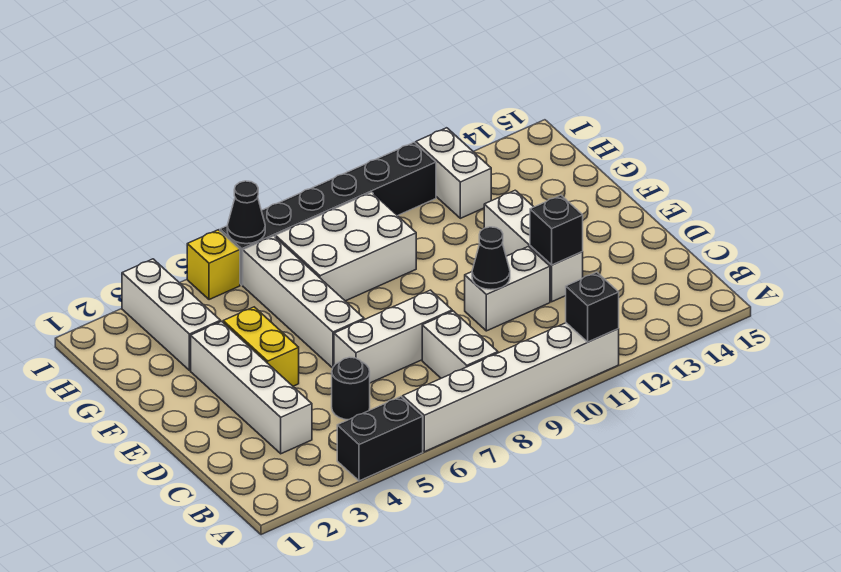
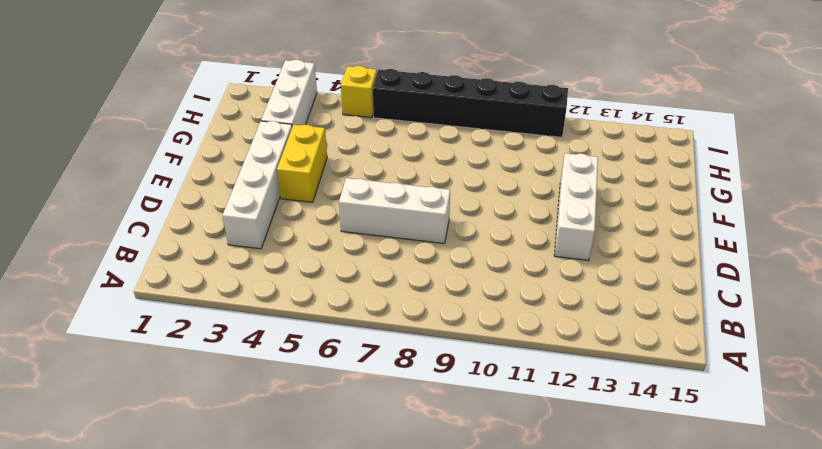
none -> black 1x2 brick [337,397,423,481]
none -> white 1x6 brick [403,323,619,452]
none -> white 1x2 brick [422,311,498,378]

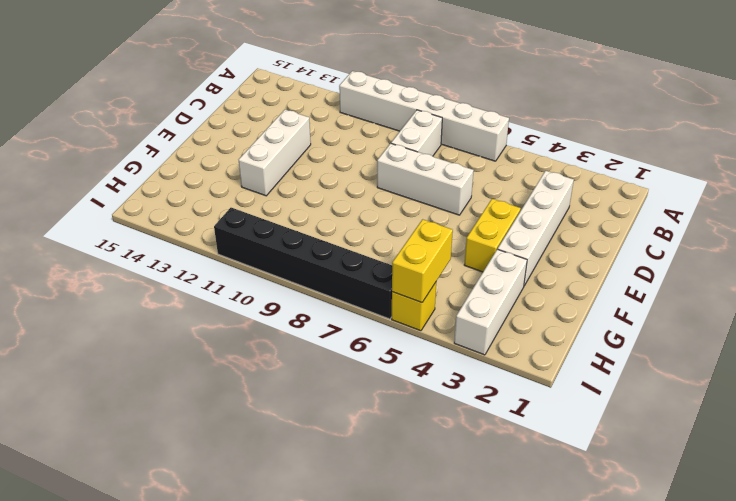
yellow 1x2 brick [392,219,453,303] -> none
none -> black 1x2 brick [337,397,423,481]
none -> black 1x1 round brick [332,357,370,420]
none -> white 1x2 brick [465,247,550,331]

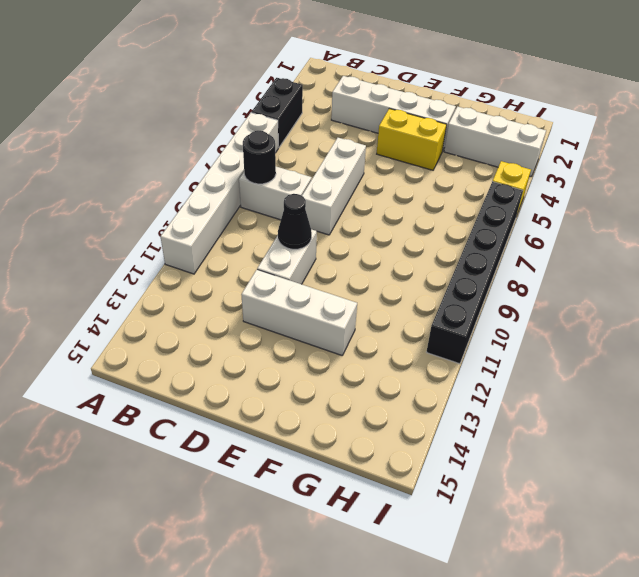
black 1x1 round brick [243,131,276,184] -> black 1x1 round brick moved to [332,357,370,420]
none -> white 1x4 brick [243,236,364,368]
none -> white 2x3 brick [275,192,416,301]
none -> white 1x2 brick [416,128,491,218]

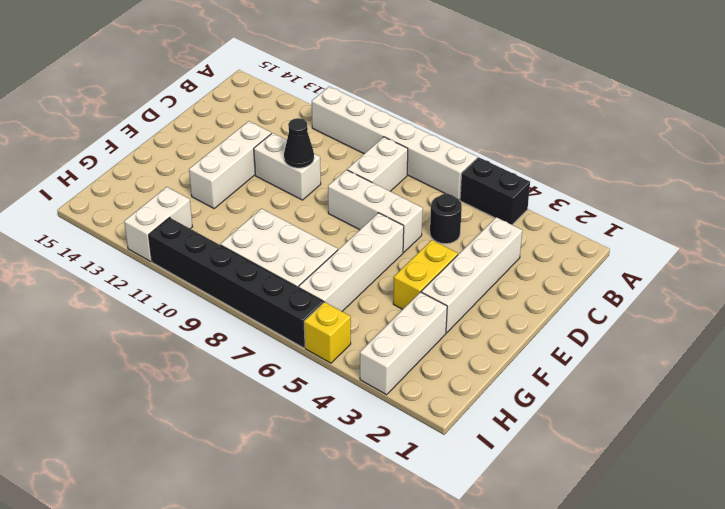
none -> black 1x1 brick [566,272,619,342]
none -> black 1x1 brick [530,195,583,265]
none -> black 1x1 cone [227,181,265,244]

